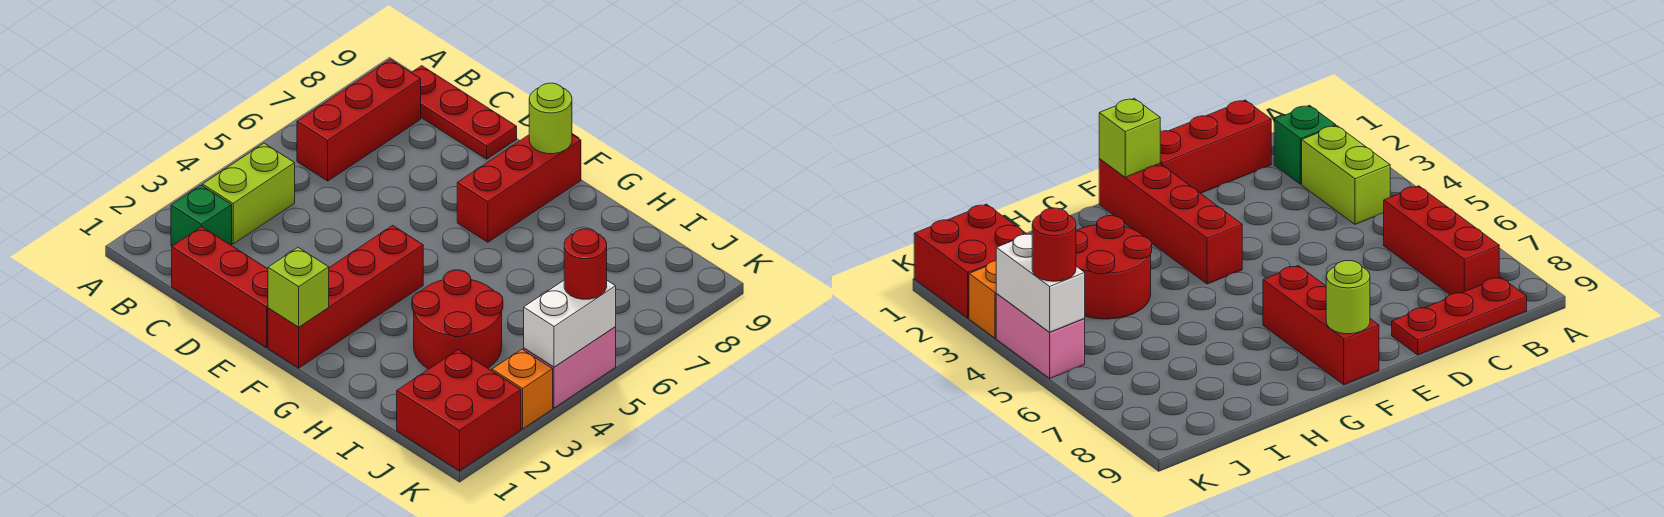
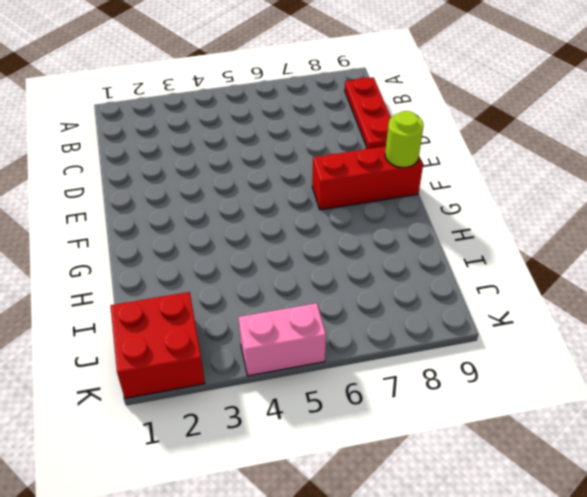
none -> green 1x1 brick [171,185,232,246]
none -> lime 1x2 brick [203,143,295,244]
none -> red 1x3 brick [297,59,421,181]

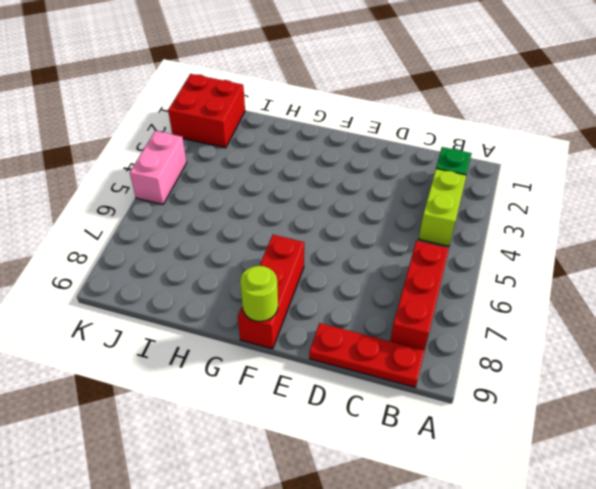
none -> red 1x3 brick [172,227,268,348]
none -> red 1x4 brick [268,226,423,368]
none -> red 2x2 round brick [412,270,503,369]

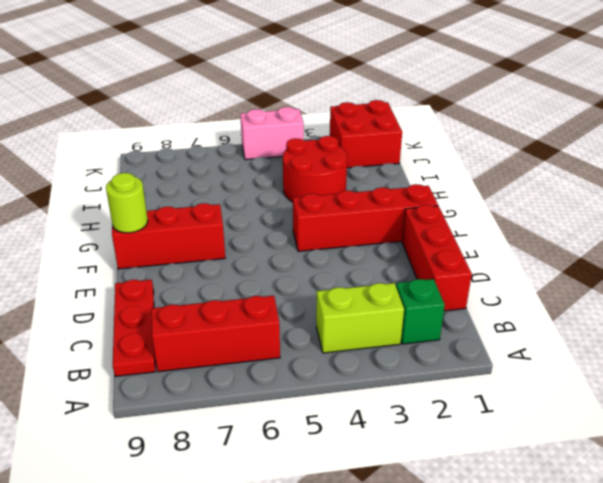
none -> orange 1x1 brick [492,349,553,429]
none -> lime 1x1 brick [268,247,329,327]
none -> white 1x2 brick [524,281,616,367]

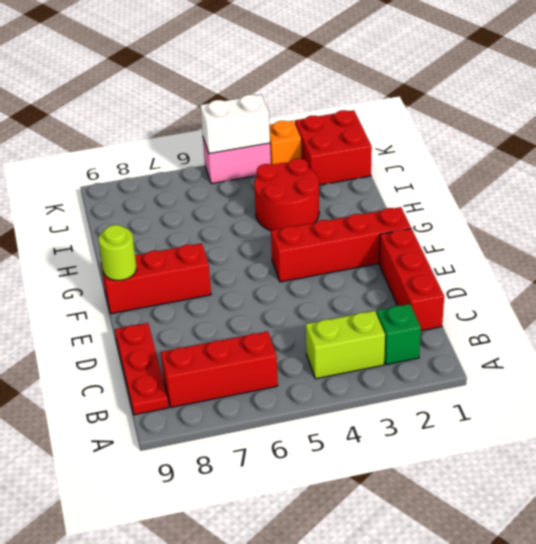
none -> lime 1x1 brick [268,247,329,327]
none -> red 1x1 round brick [564,229,607,299]

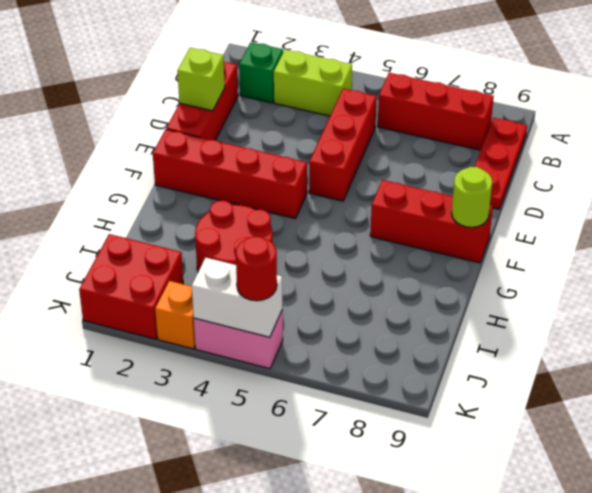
red 1x3 brick [309,88,377,201] -> none
lime 1x1 brick [177,48,225,111] -> lime 1x1 brick moved to [268,247,329,327]

